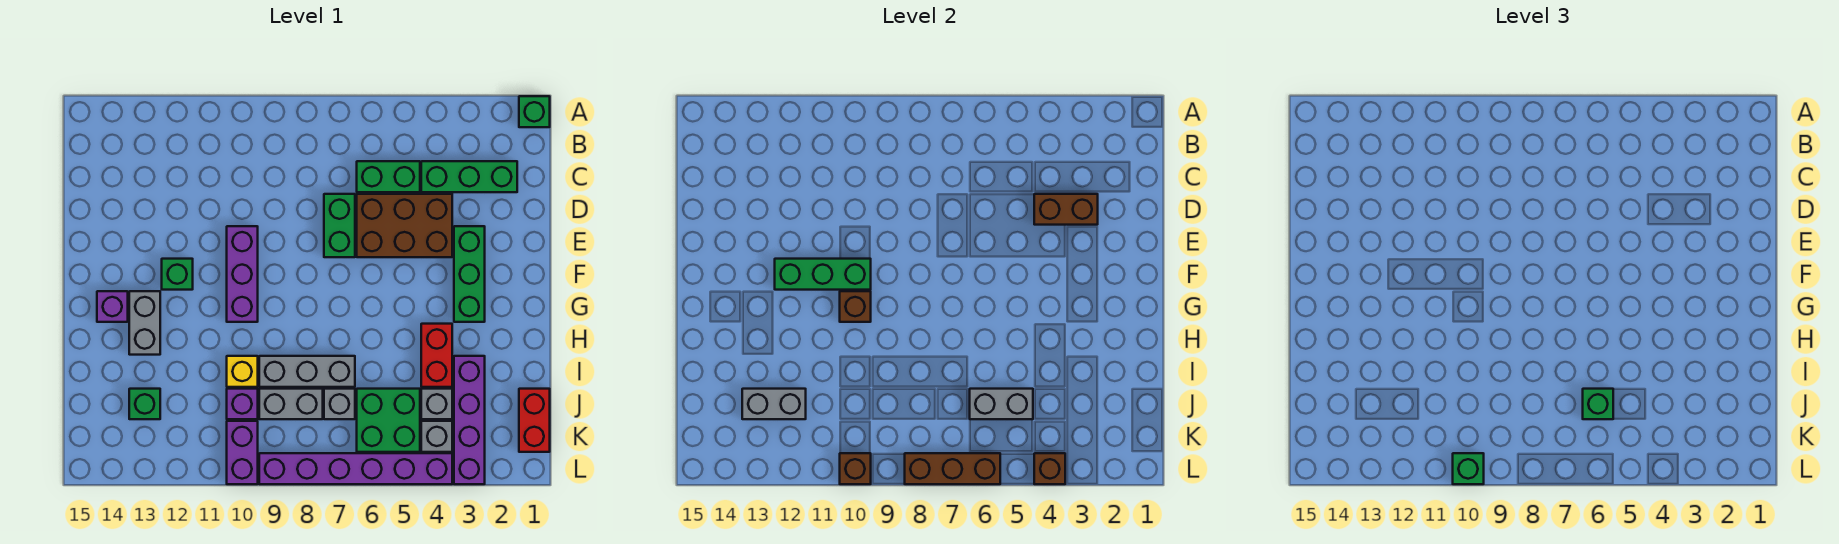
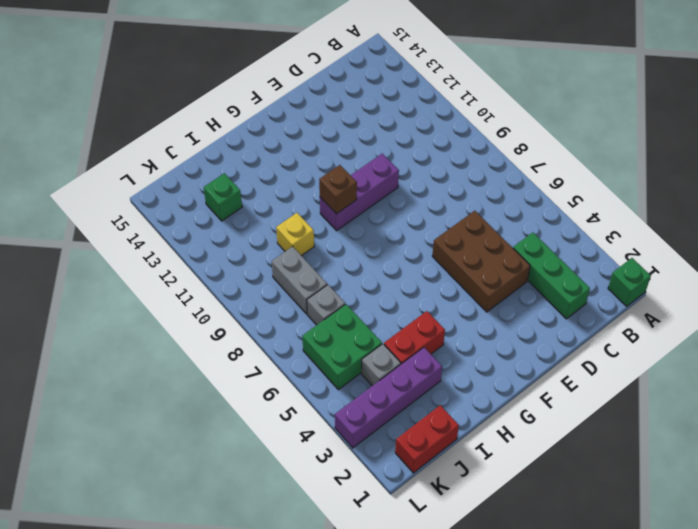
none -> green 1x2 brick [357,161,420,192]
none -> green 1x2 brick [324,194,355,257]
none -> green 1x3 brick [454,226,485,322]
none -> green 1x1 brick [162,259,193,290]

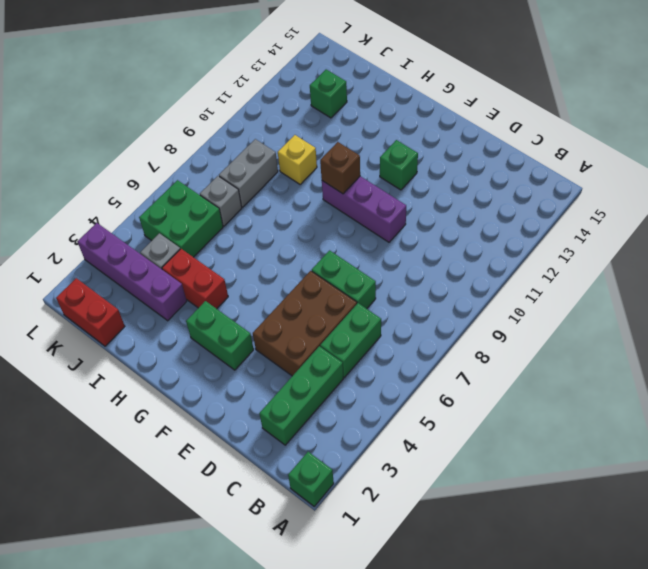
green 1x2 brick [186,301,254,370] -> green 1x3 brick [454,226,485,322]
none -> grey 1x2 brick [129,291,160,355]
none -> purple 1x1 brick [97,291,128,322]
none -> grey 1x3 brick [259,356,355,387]
none -> purple 1x1 brick [227,389,258,419]

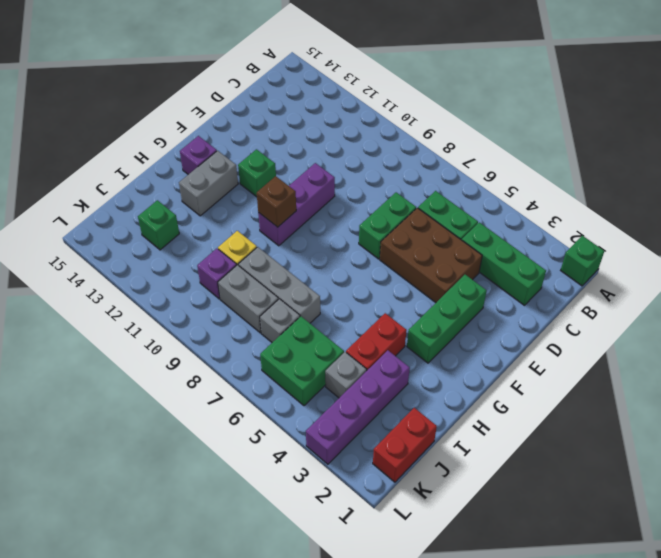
none -> grey 1x1 brick [421,421,452,452]
none -> purple 1x2 brick [227,421,258,484]
none -> purple 1x6 brick [259,453,452,484]
none -> brown 1x2 brick [1034,194,1098,225]

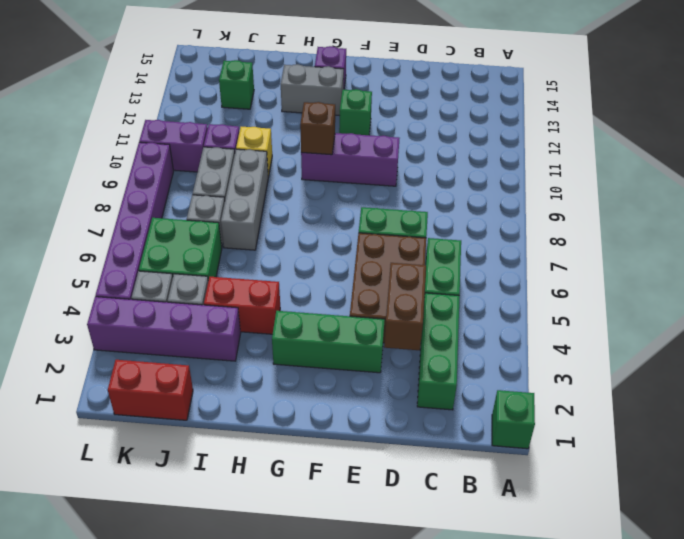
none -> green 1x3 brick [775,259,871,290]
none -> grey 1x2 brick [970,389,1033,419]
none -> grey 1x2 brick [742,389,806,419]
none -> brown 1x1 brick [1034,453,1065,484]

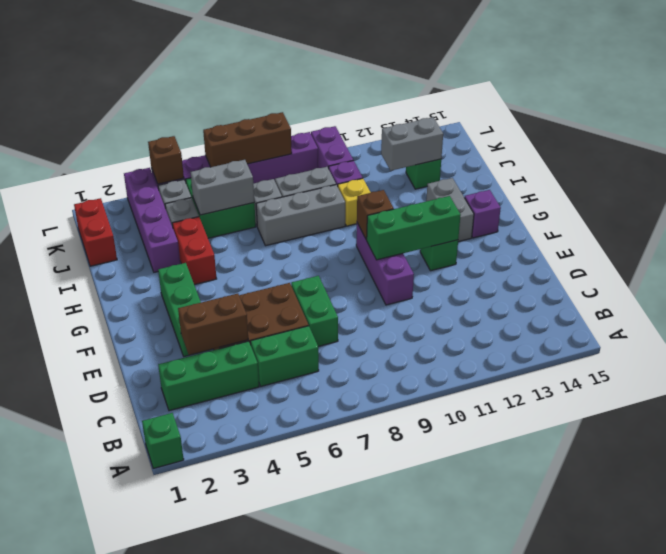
none -> brown 1x1 brick [840,453,871,484]
none -> green 1x1 brick [1583,389,1613,419]
none -> green 1x1 brick [1453,453,1484,484]

